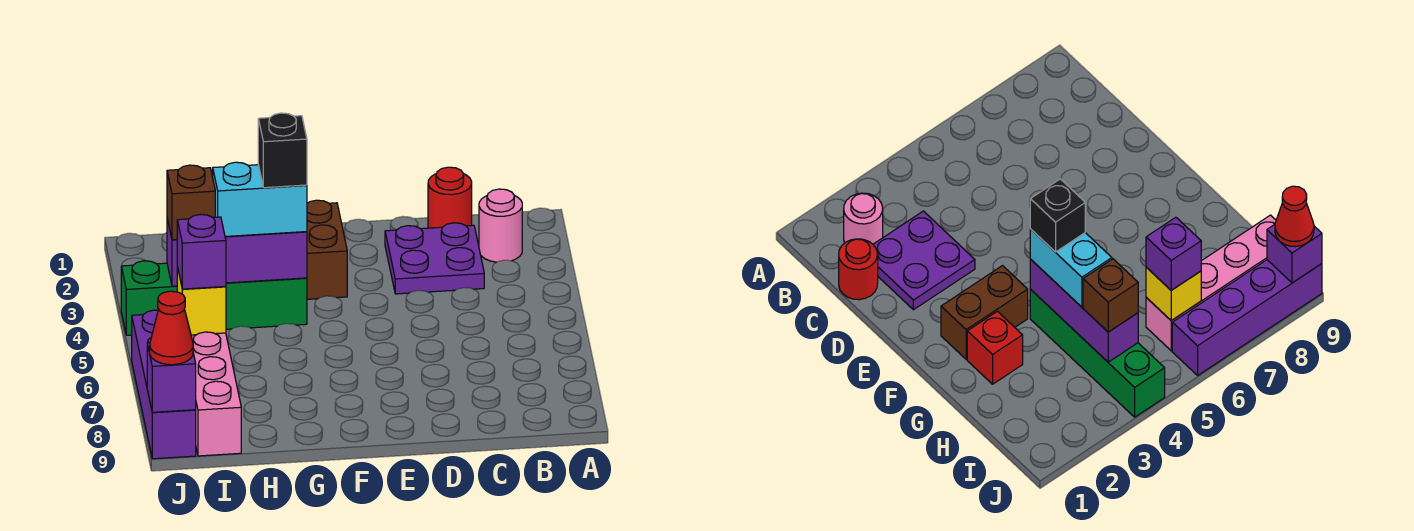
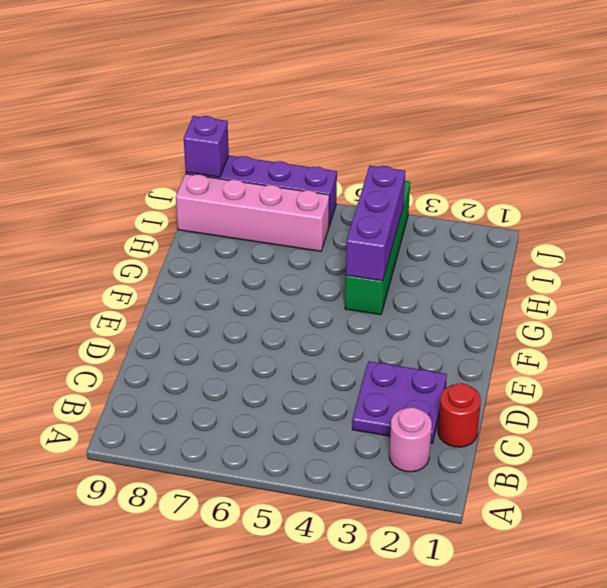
none -> brown 1x2 brick [307,200,347,299]
none -> red 1x1 brick [967,311,1023,384]
none -> yellow 1x1 brick [177,267,226,335]

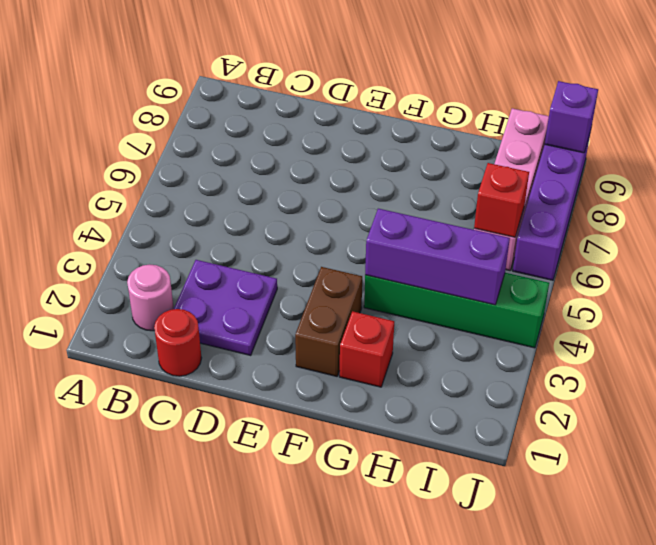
red 1x1 brick [474,163,529,237] -> yellow 1x1 brick [177,267,226,335]
none -> cyan 1x2 brick [213,162,307,237]
none -> brown 1x1 brick [167,165,215,240]
none -> purple 1x1 brick [177,215,226,289]

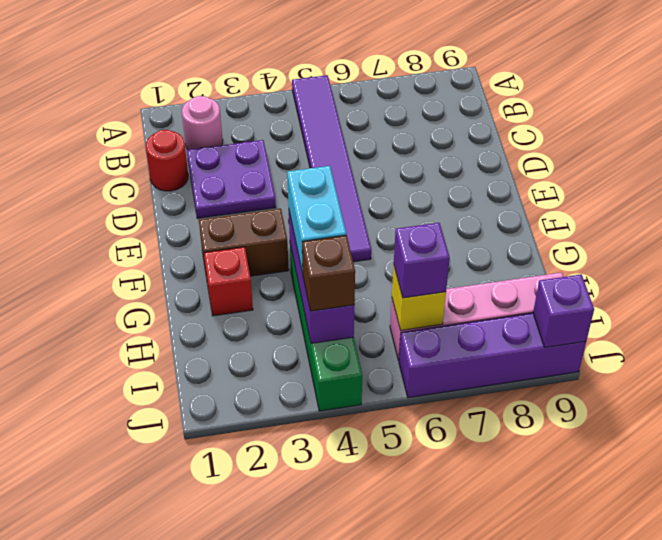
purple 1x6 tile [292,75,371,262] -> none
none -> red 1x1 cone [150,291,193,365]
none -> black 1x1 brick [258,113,307,188]

